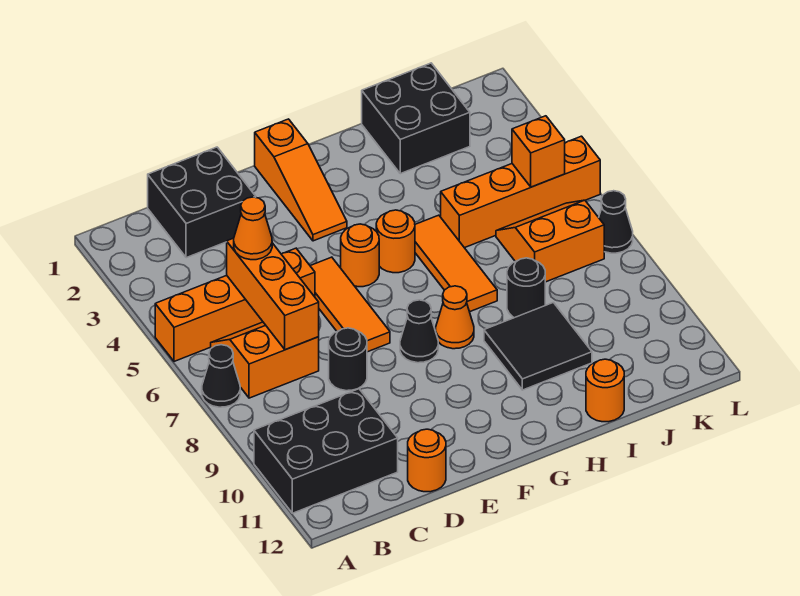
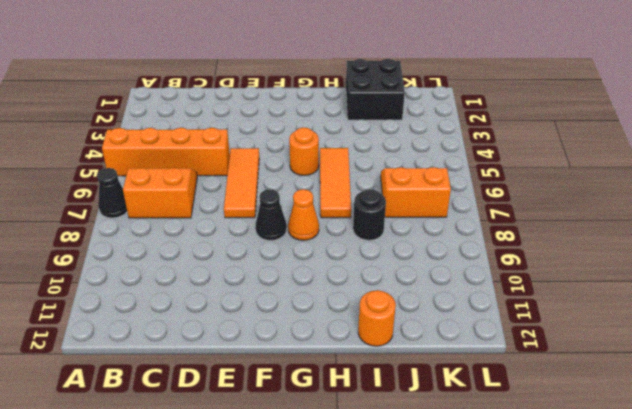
none -> black 2x3 brick [254,389,398,513]
none -> black 2x2 brick [148,147,256,258]
none -> black 1x1 round brick [329,328,367,391]

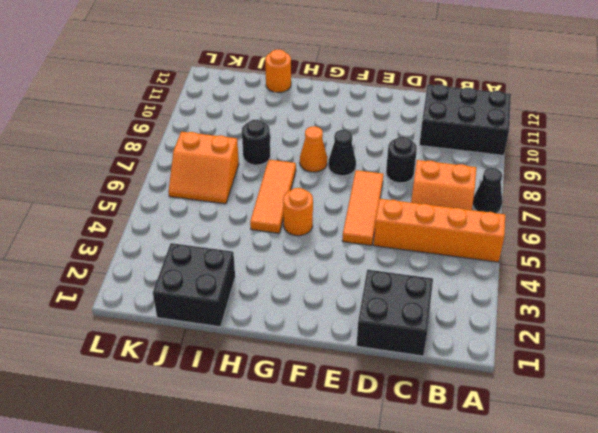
none -> orange 1x1 round brick [408,429,446,492]
none -> orange 1x3 slope [255,119,347,241]
none -> orange 1x1 round brick [341,224,379,287]

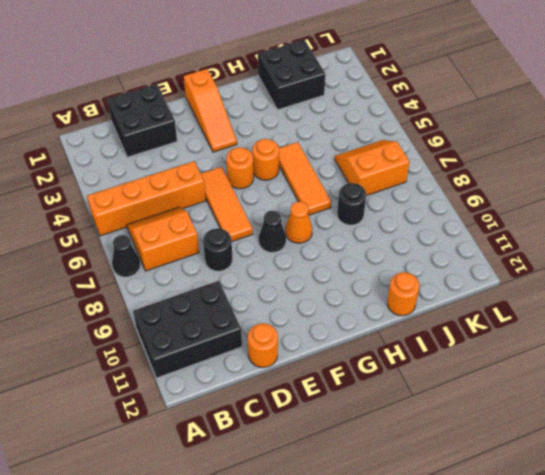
none -> black 2x2 tile [484,303,592,390]
none -> orange 1x4 brick [441,136,600,248]
none -> black 1x1 cone [599,191,633,253]

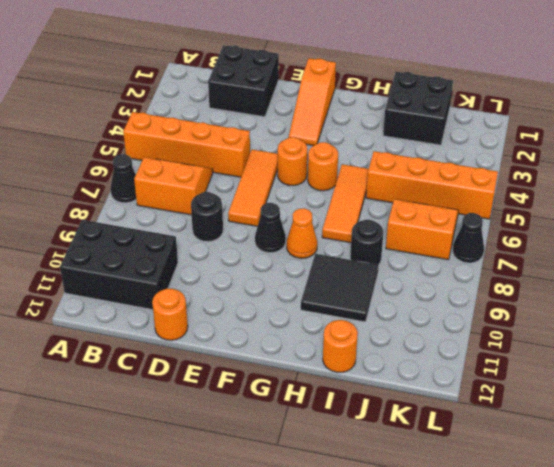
none -> orange 1x3 brick [227,238,319,350]
none -> orange 1x1 brick [512,116,565,187]
none -> orange 1x1 cone [234,197,272,260]

